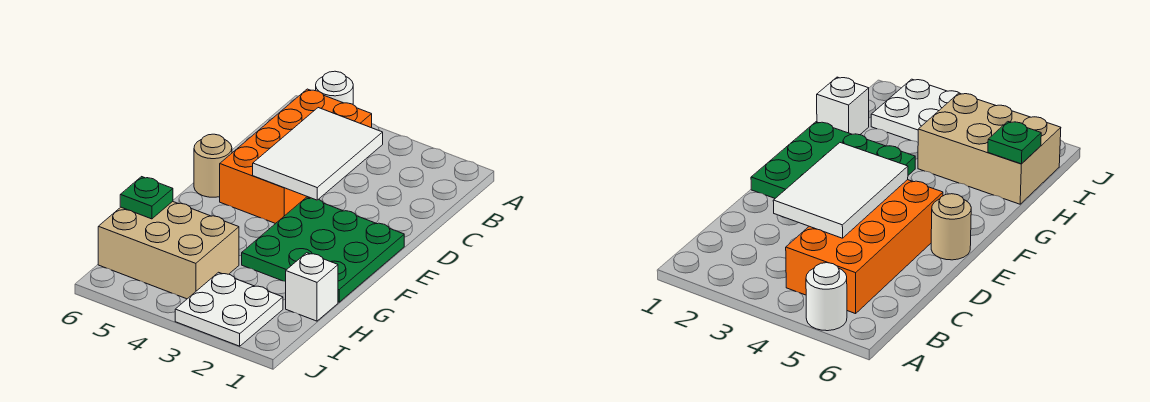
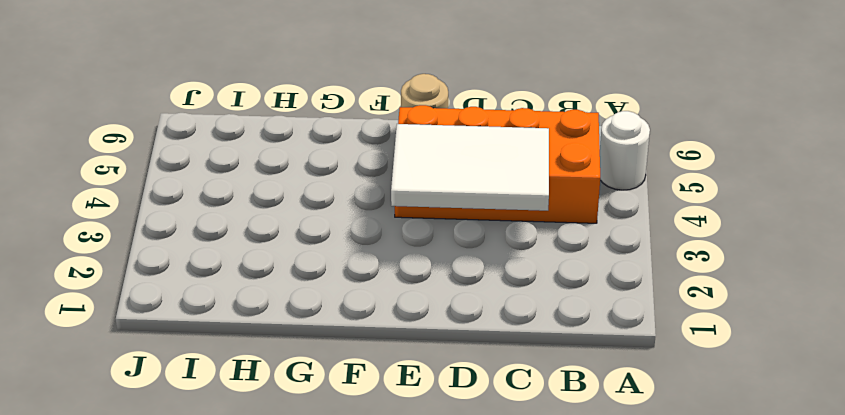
none -> green 3x3 plate [242,197,404,302]
none -> white 1x1 brick [286,253,338,321]

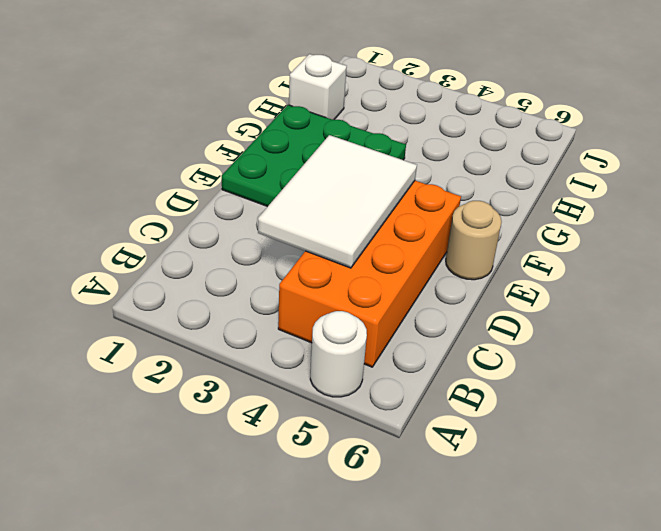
none -> tan 2x3 brick [98,201,239,299]
none -> white 2x2 plate [175,272,283,346]

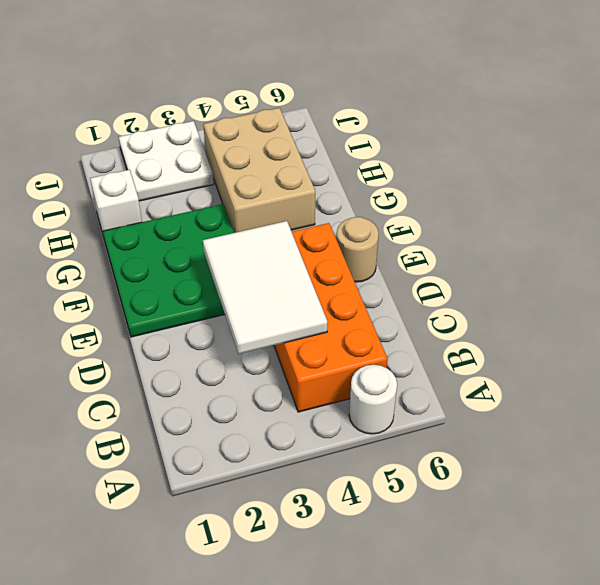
tan 2x3 brick [203,108,315,233] -> tan 2x3 brick turned to [98,201,239,299]
none -> green 1x1 plate [120,177,173,219]

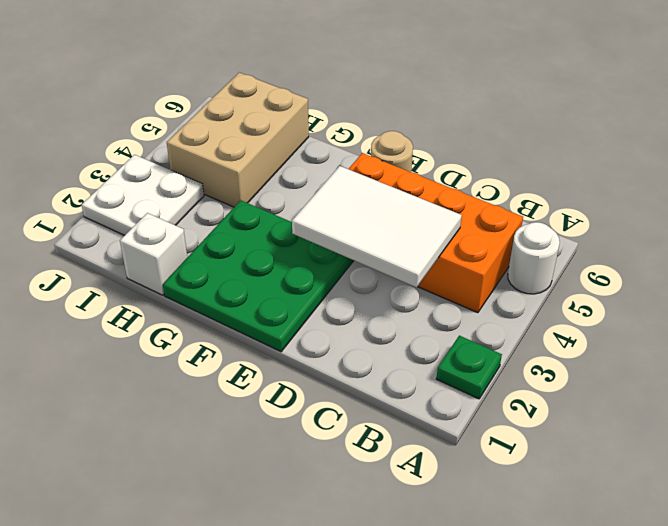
green 1x1 plate [436,336,502,399] -> green 1x1 plate moved to [120,177,173,219]

